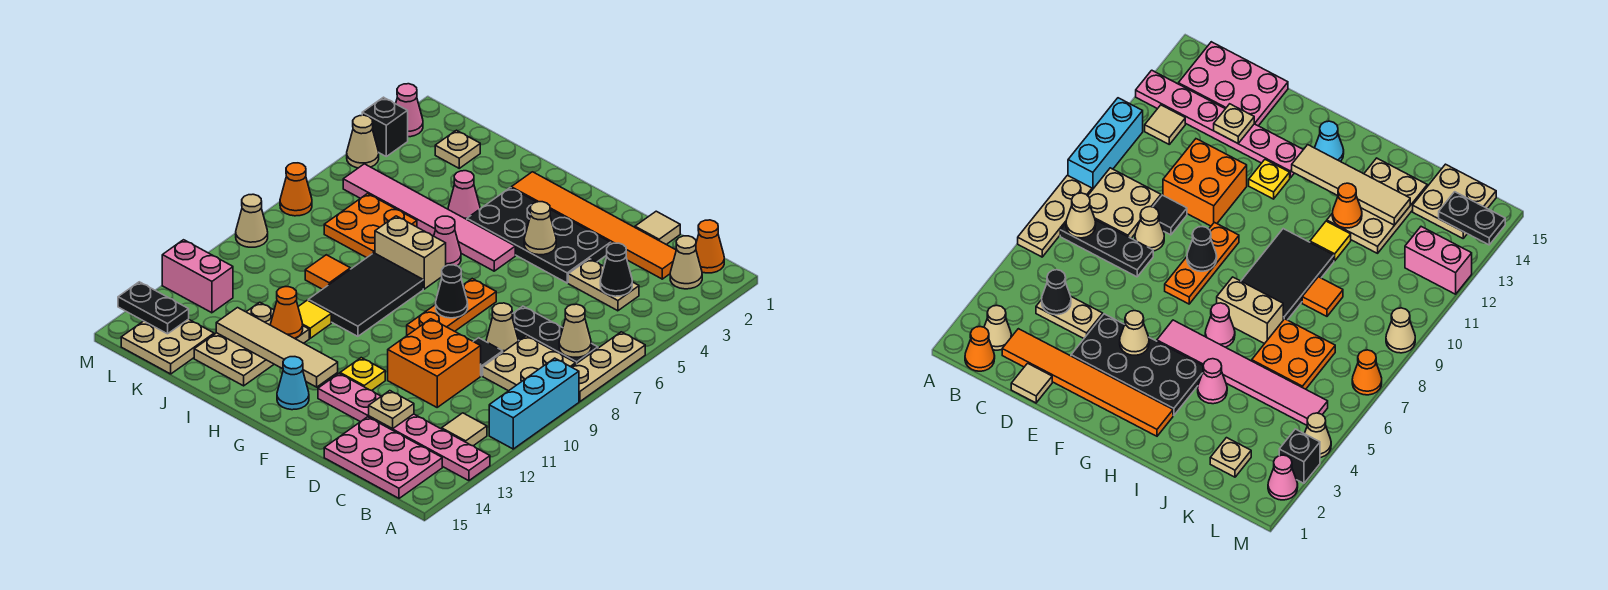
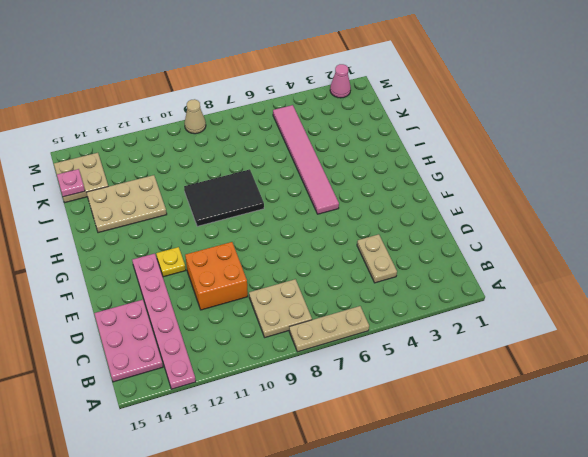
pink 1x1 plate [57,169,85,197] -> none
none -> cyan 1x3 brick [489,358,579,449]
none -> orange 1x1 cone [696,220,724,273]
none -> tan 1x1 cone [670,236,702,289]
none -> black 1x3 plate [512,306,598,364]

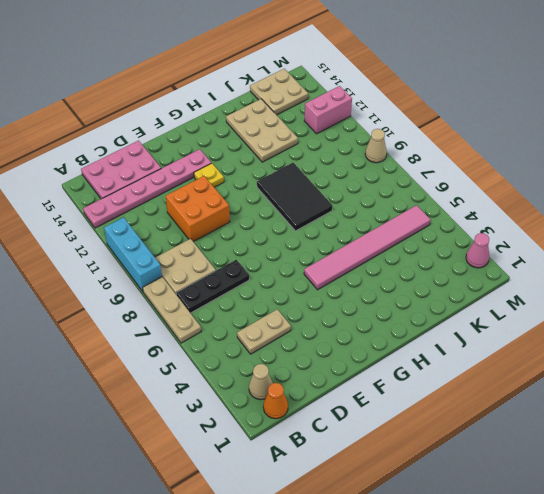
none -> tan 1x1 tile [442,413,487,446]
none -> orange 1x6 tile [511,172,676,279]
none -> tan 1x1 tile [635,211,680,245]
none -> tan 1x1 cone [486,303,518,352]

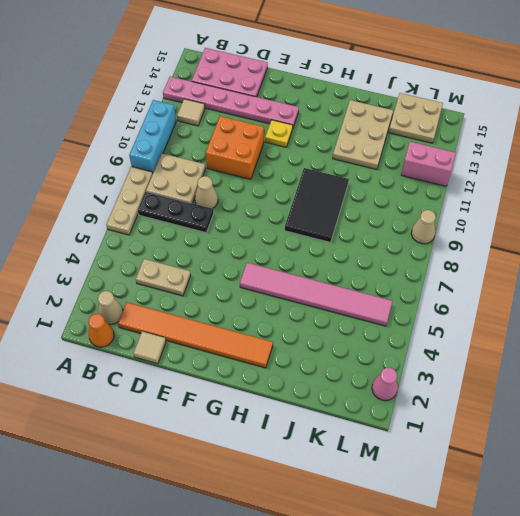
none -> black 1x1 tile [473,338,503,376]
none -> black 2x4 plate [467,188,611,283]
none -> orange 1x3 plate [407,279,496,335]
none -> cyan 1x1 cone [277,357,309,410]

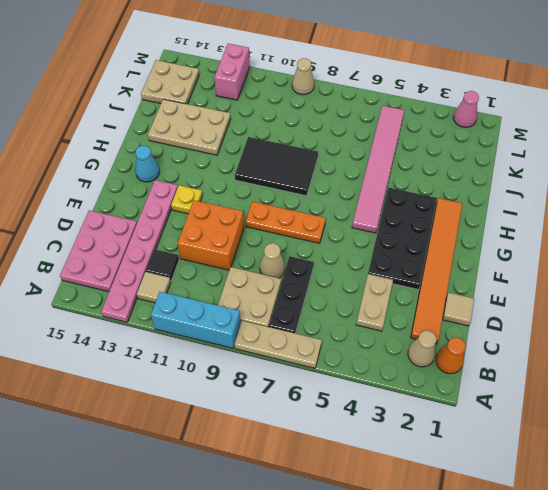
black 1x1 tile [146,249,179,281] -> black 1x1 tile moved to [473,338,503,376]
none -> pink 1x1 cone [434,216,461,266]
none -> tan 1x2 brick [375,216,446,289]
none -> pink 1x1 cone [448,171,480,219]
none -> yellow 1x1 tile [298,300,331,338]

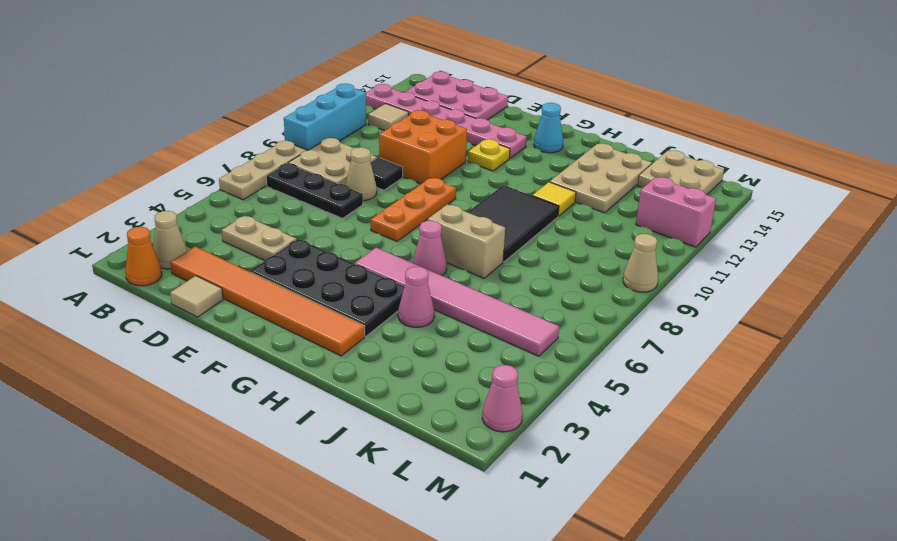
none -> orange 2x2 plate [324,194,417,258]
none -> orange 1x1 tile [305,255,350,289]
none -> tan 1x1 plate [435,130,480,168]
none -> black 1x1 brick [362,97,408,156]

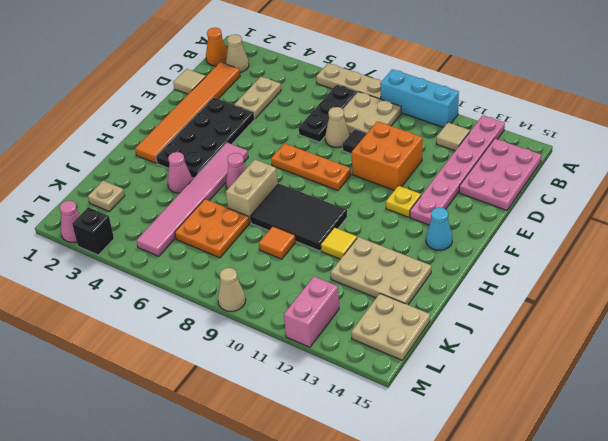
none -> tan 1x1 cone [347,115,379,168]
none -> orange 1x1 cone [280,163,312,216]
none -> tan 1x1 cone [559,304,591,357]
none -> black 1x1 cone [600,243,632,296]

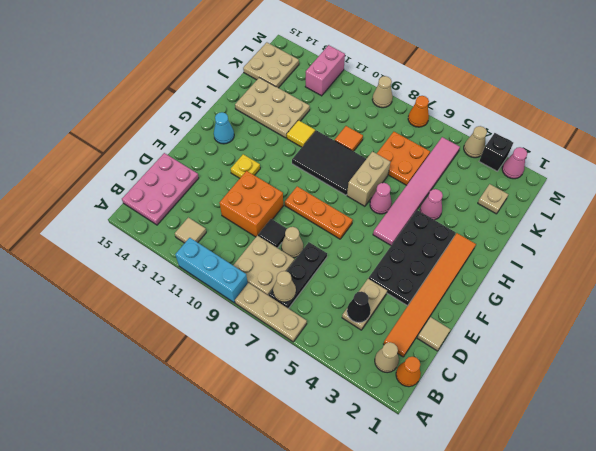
none -> pink 1x6 plate [318,374,490,481]
none -> tan 1x1 plate [369,391,414,429]
none -> tan 1x1 cone [524,202,556,255]
none -> black 1x1 cone [436,265,468,318]

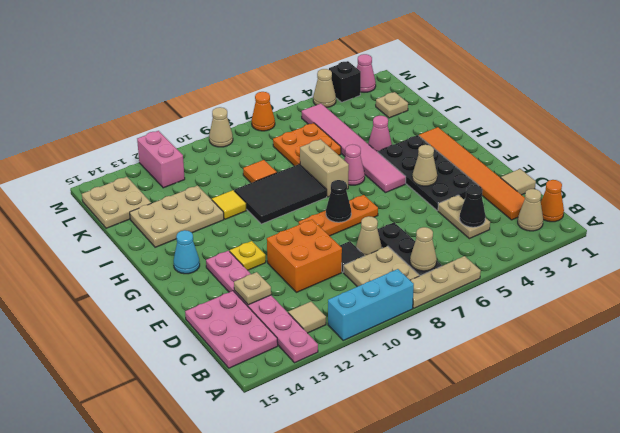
none -> tan 1x4 tile [216,308,338,387]
none -> orange 1x1 cone [271,287,303,338]
none -> black 1x2 plate [118,282,189,334]

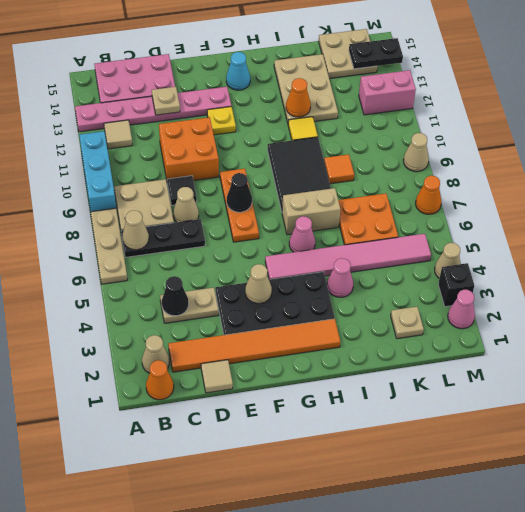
none -> tan 1x4 tile [216,308,338,387]

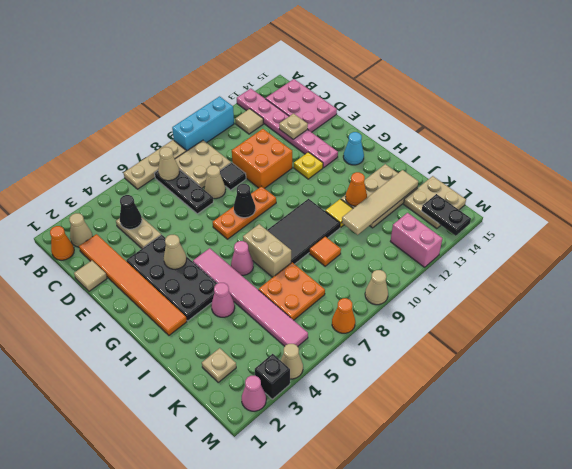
tan 1x4 tile [342,170,418,235] -> tan 1x4 tile turned to [216,308,338,387]

